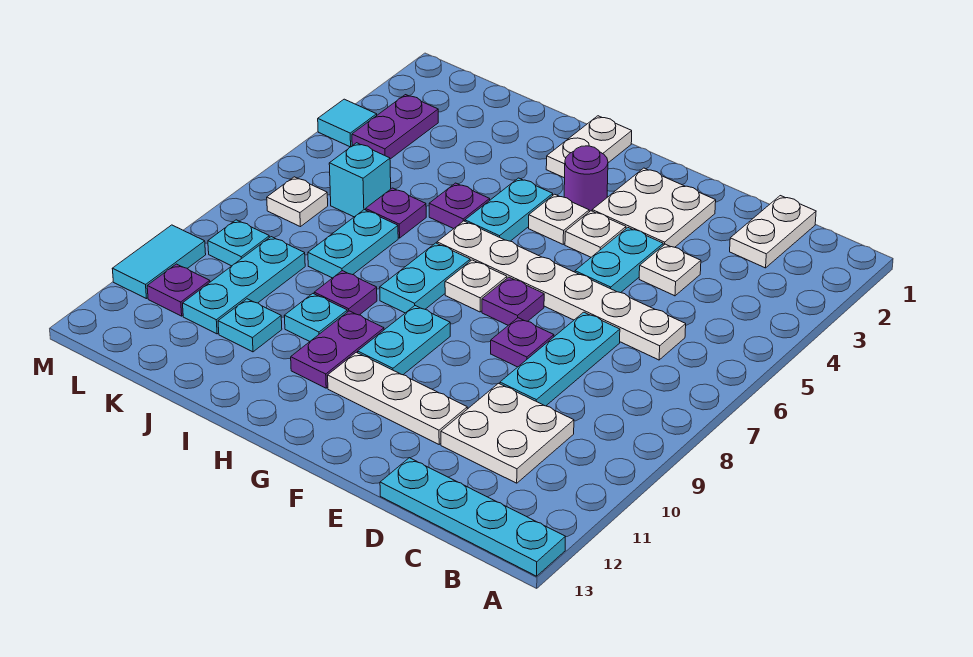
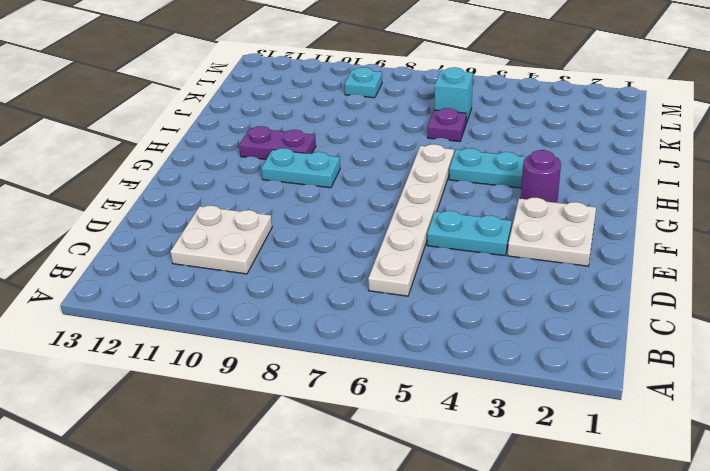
none -> cyan 1x4 plate [380,458,566,576]
none -> white 1x2 plate [730,196,816,268]
none -> white 1x1 plate [639,244,701,296]
none -> cyan 1x3 plate [500,312,620,406]

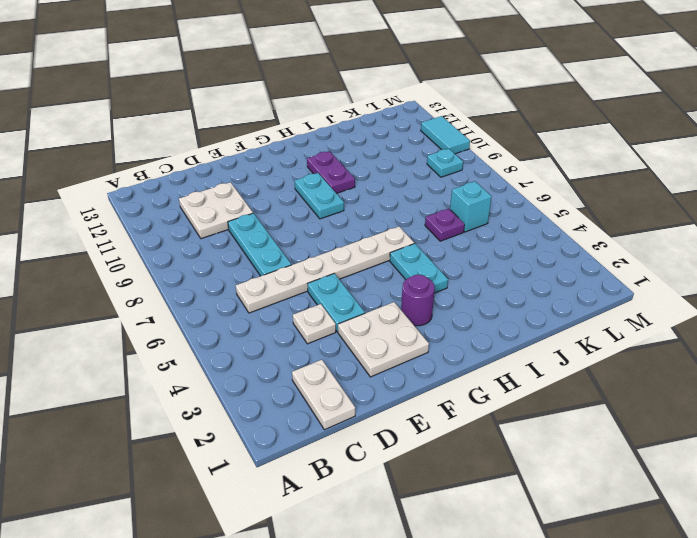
none -> cyan 1x4 plate [380,458,566,576]
none -> purple 1x1 plate [491,318,554,367]
none -> white 1x3 plate [328,352,467,444]
none -> white 1x1 plate [565,211,626,257]

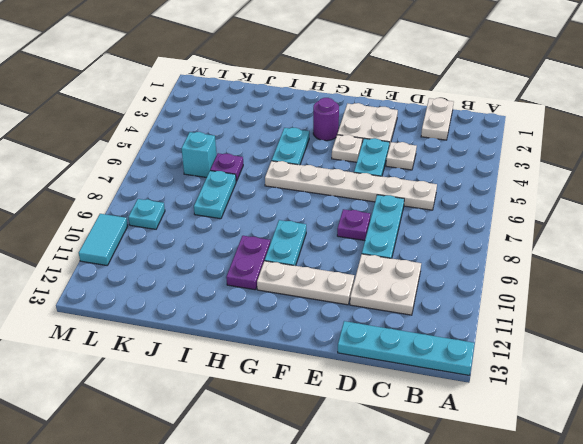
none -> purple 1x1 plate [482,277,544,325]
none -> white 1x1 plate [529,194,589,244]
none -> white 1x1 plate [445,260,507,312]
none -> white 1x2 plate [546,116,632,178]

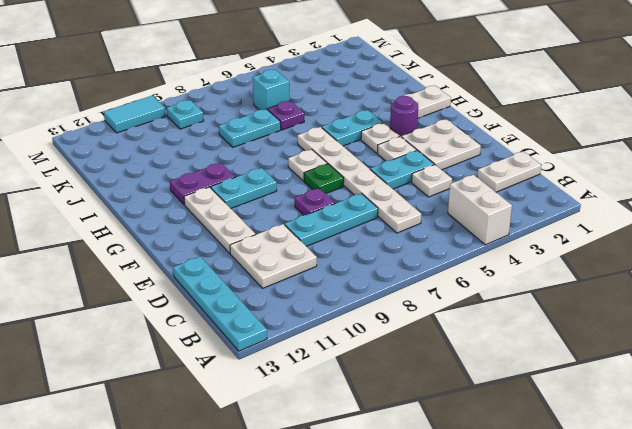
white 1x2 brick [448,175,512,245] -> none
green 1x1 plate [304,164,344,194] -> purple 1x1 plate [482,277,544,325]
none -> cyan 1x2 plate [380,243,470,313]
none -> purple 1x1 plate [429,183,490,229]
none -> purple 1x1 plate [314,271,377,315]
none -> cyan 1x1 plate [284,294,347,341]

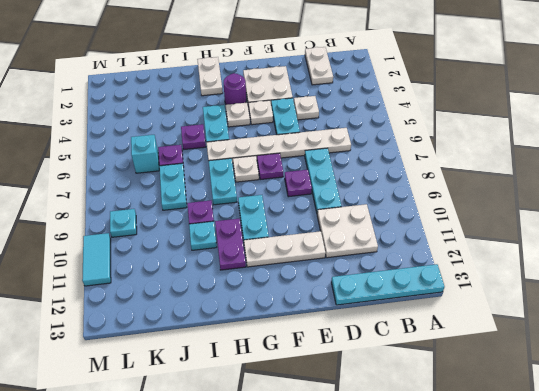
none -> cyan 1x1 plate [218,299,282,352]
none -> cyan 1x3 plate [183,237,305,334]
none -> purple 1x2 plate [352,95,438,159]
none -> white 1x1 plate [267,177,328,227]

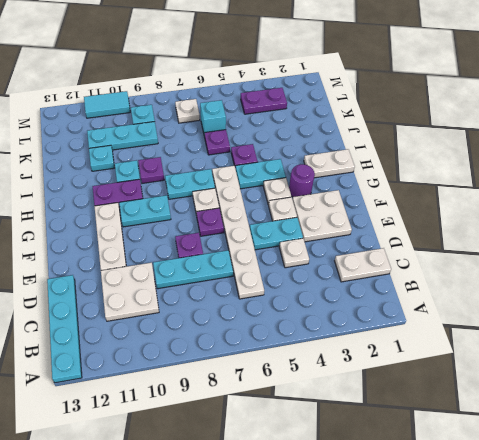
none -> cyan 1x2 plate [308,210,398,278]
none -> purple 1x1 plate [147,264,210,316]
none -> cyan 1x1 tile [318,99,377,147]

